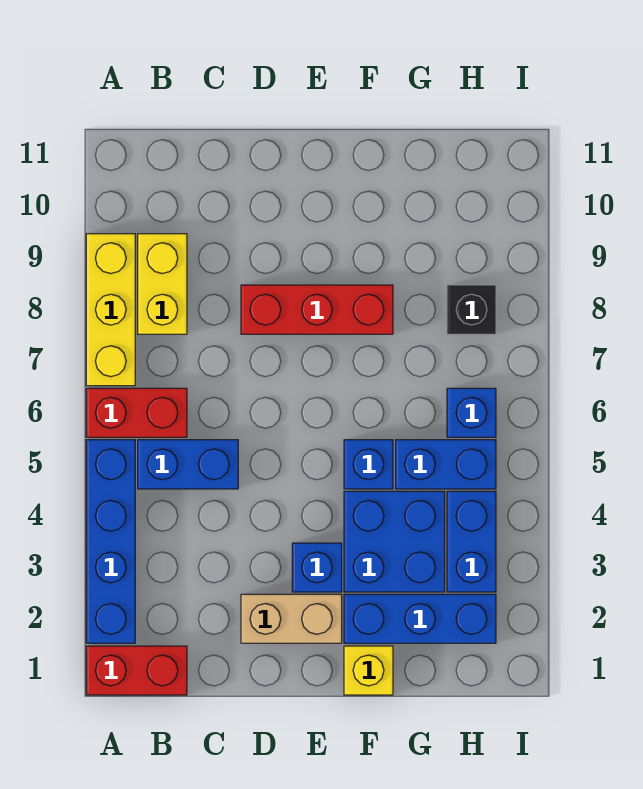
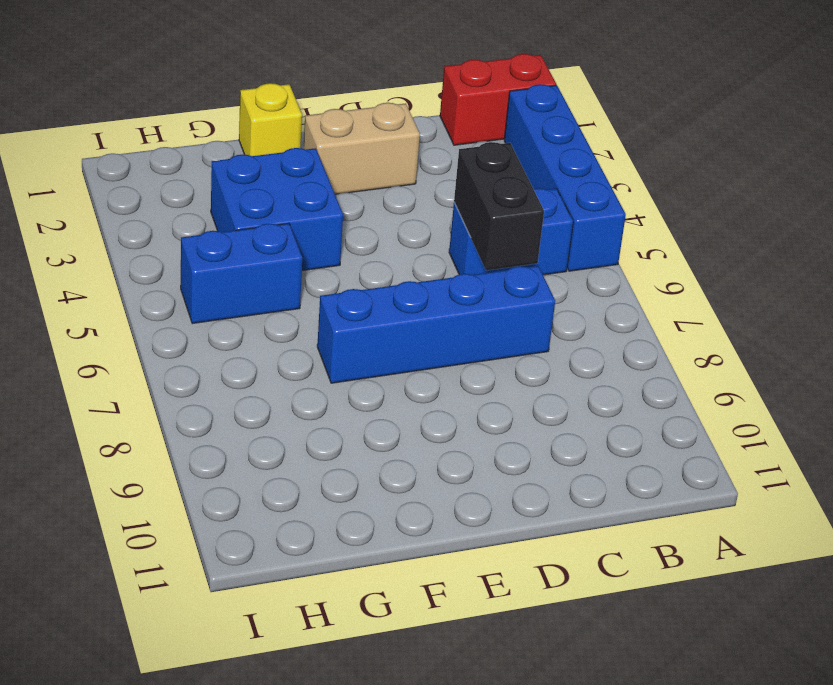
black 1x2 brick [454,142,544,270] -> none
blue 1x4 brick [317,266,555,383] -> none
none -> red 1x2 brick [86,388,187,437]
none -> yellow 1x3 brick [86,234,135,386]
none -> yellow 1x2 brick [138,234,187,334]

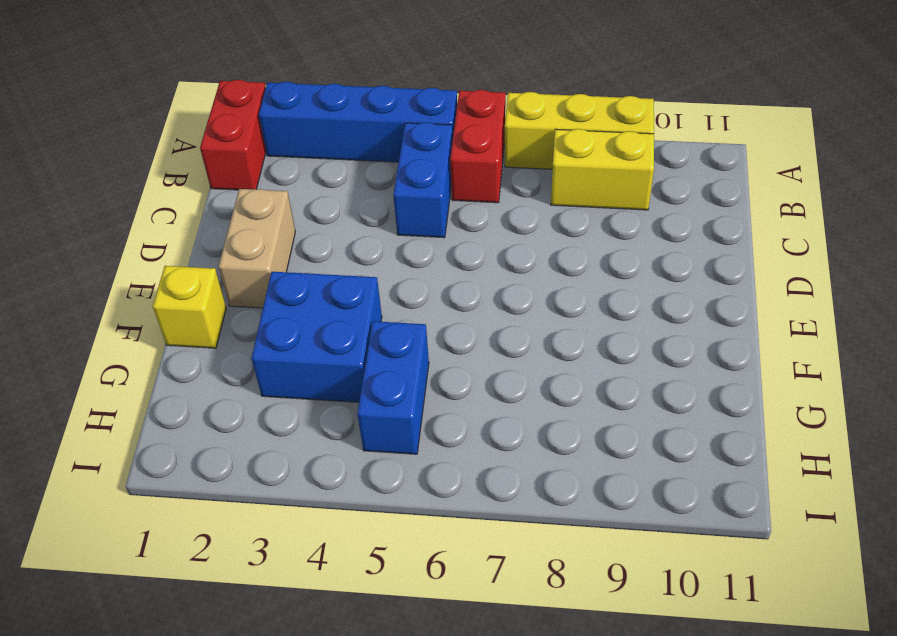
none -> red 1x3 brick [241,285,393,334]
none -> blue 1x1 brick [292,543,342,592]
none -> blue 1x3 brick [344,594,496,643]

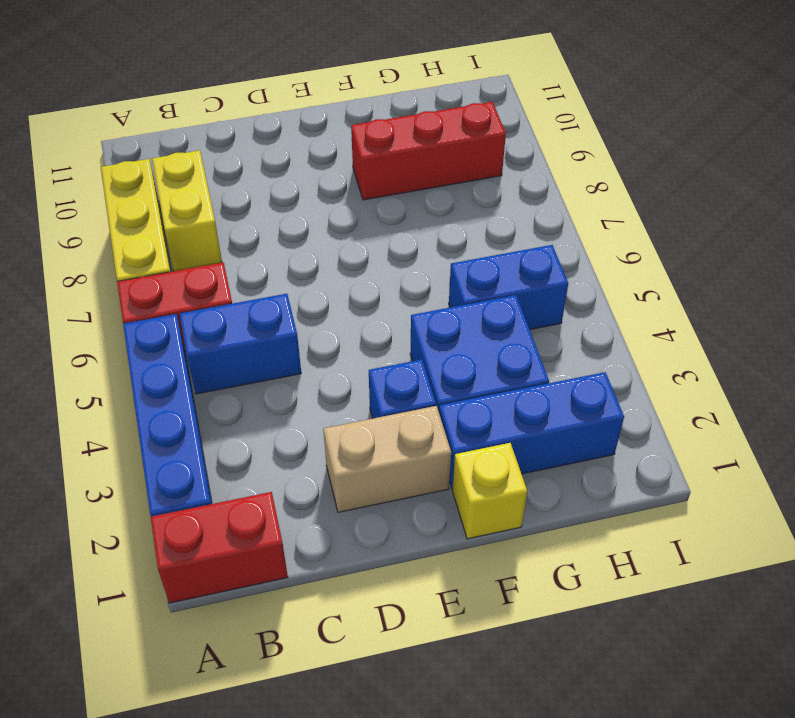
red 1x3 brick [351,102,506,200] -> red 1x3 brick moved to [241,285,393,334]
none -> blue 1x1 brick [344,440,393,489]
none -> blue 1x2 brick [447,491,496,592]
none -> blue 1x1 brick [447,388,496,437]

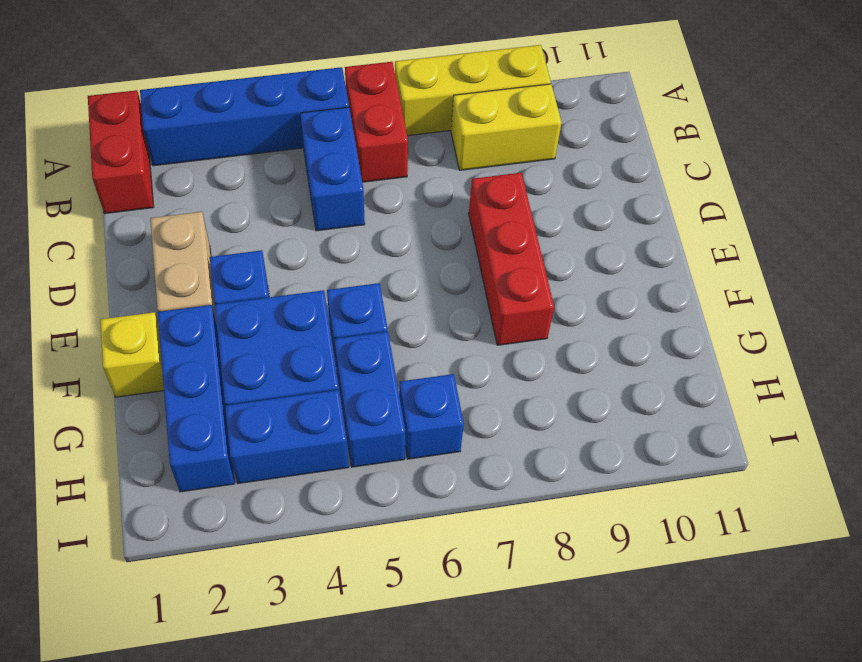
none -> black 1x1 brick [447,285,496,334]

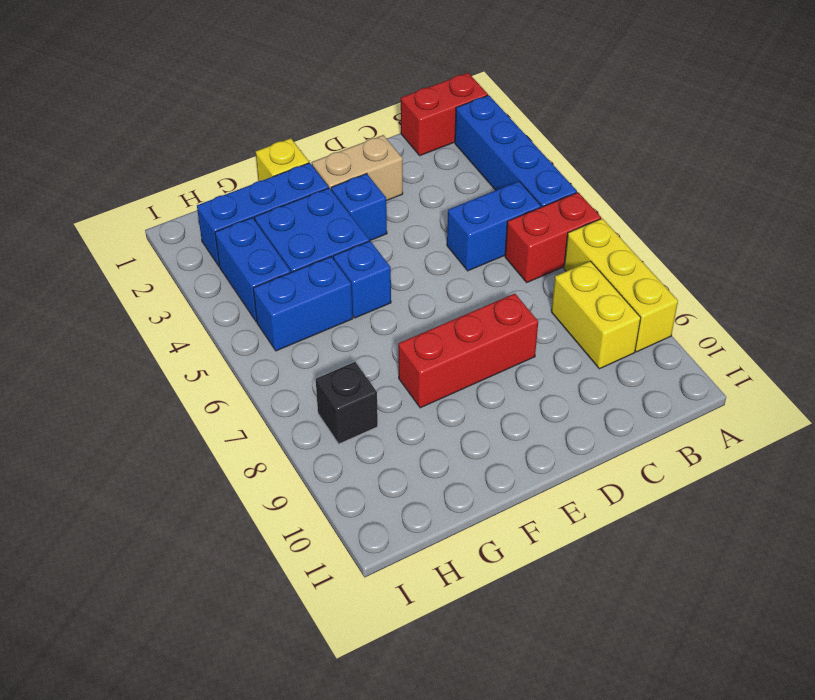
none -> blue 1x1 brick [447,388,496,437]

